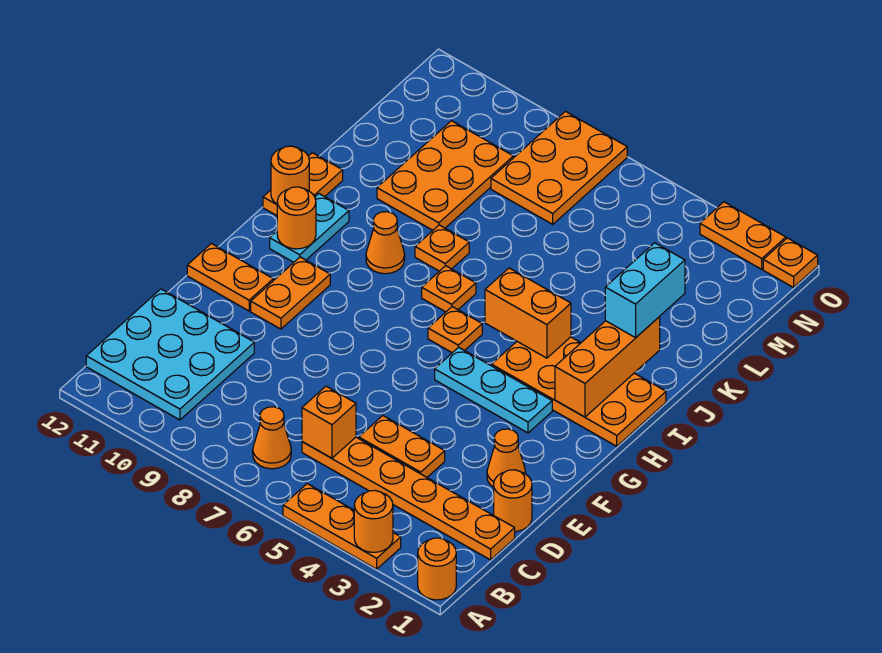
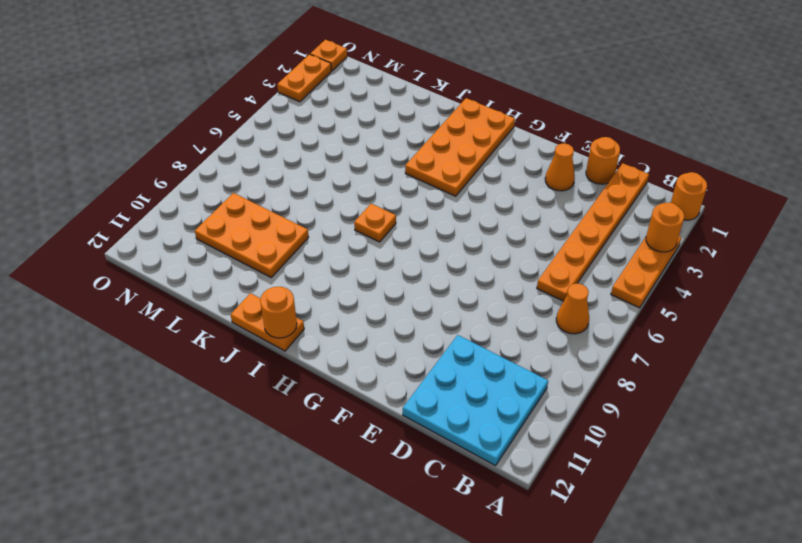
none -> orange 1x2 plate [359,416,445,477]
none -> orange 1x2 plate [251,257,330,329]
none -> orange 1x2 plate [187,244,273,311]

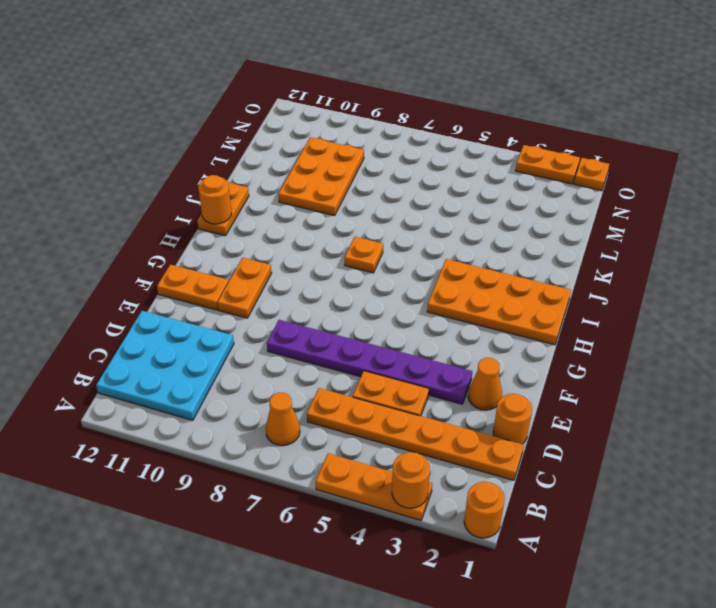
purple 1x6 plate [267,320,472,404] -> none
none -> cyan 1x3 plate [435,347,552,433]
none -> orange 1x1 plate [428,307,482,353]
none -> cyan 1x2 plate [270,194,349,262]

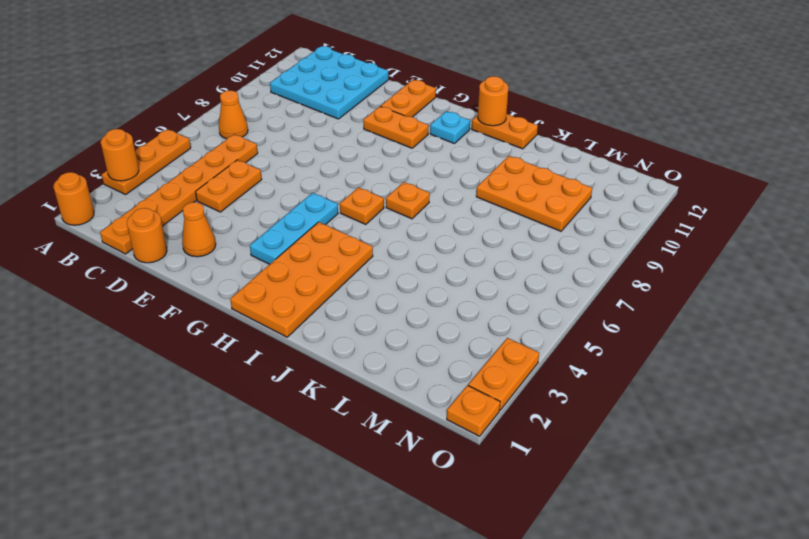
cyan 1x1 plate [430,111,470,144] -> cyan 1x2 plate [270,194,349,262]
none -> orange 1x1 cone [366,212,405,274]
none -> orange 1x1 plate [415,225,469,271]
none -> orange 2x3 plate [491,112,627,224]

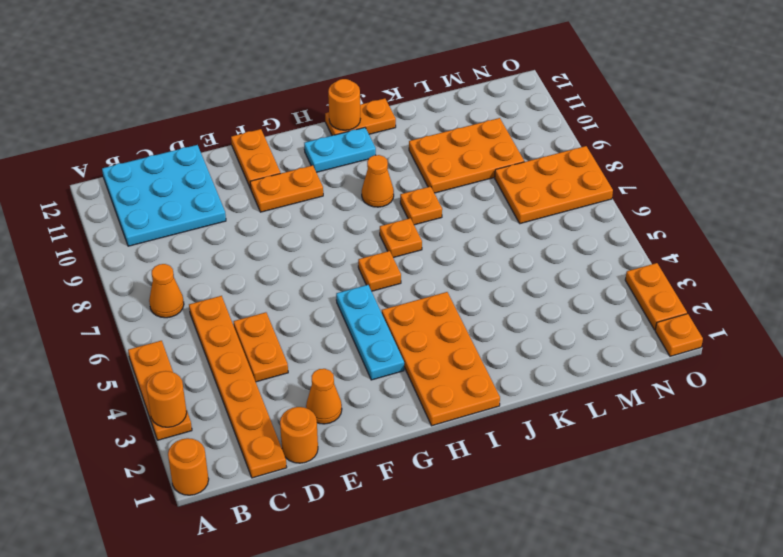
none -> orange 1x1 brick [302,386,356,458]
none -> orange 1x3 brick [555,317,660,417]
none -> orange 1x1 round brick [277,187,316,249]

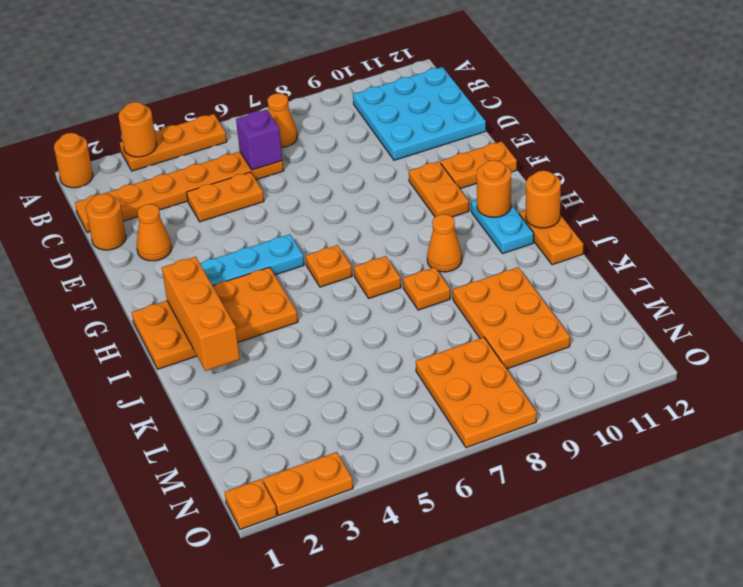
purple 1x1 brick [236,110,282,170] -> orange 1x1 brick [302,386,356,458]
none -> orange 1x2 brick [485,268,571,358]
none -> cyan 1x2 brick [605,243,685,338]

